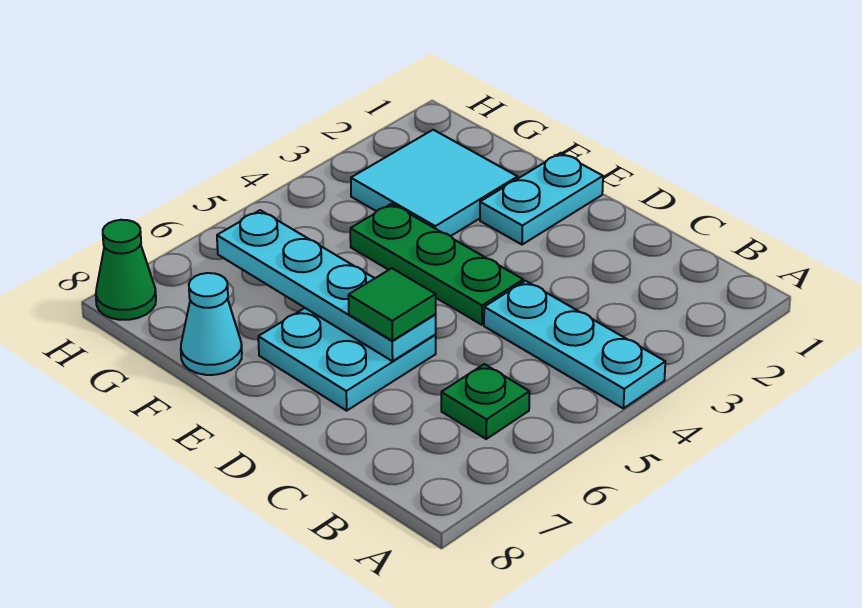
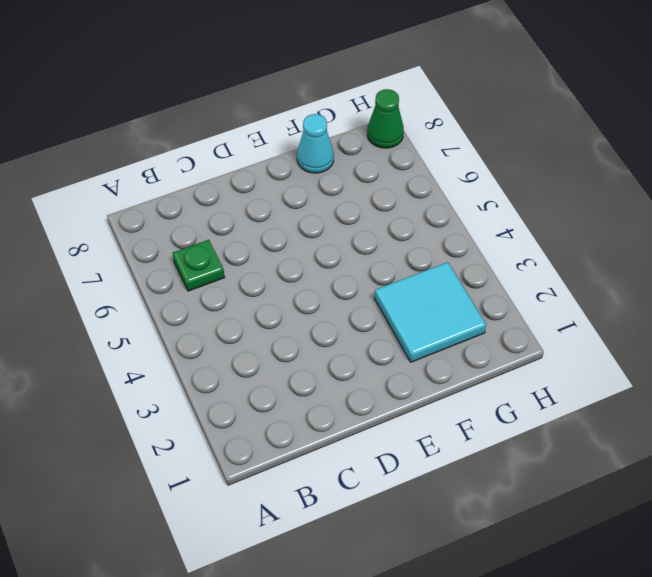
none -> cyan 1x3 plate [484,281,665,408]
none -> green 1x3 plate [350,204,523,325]

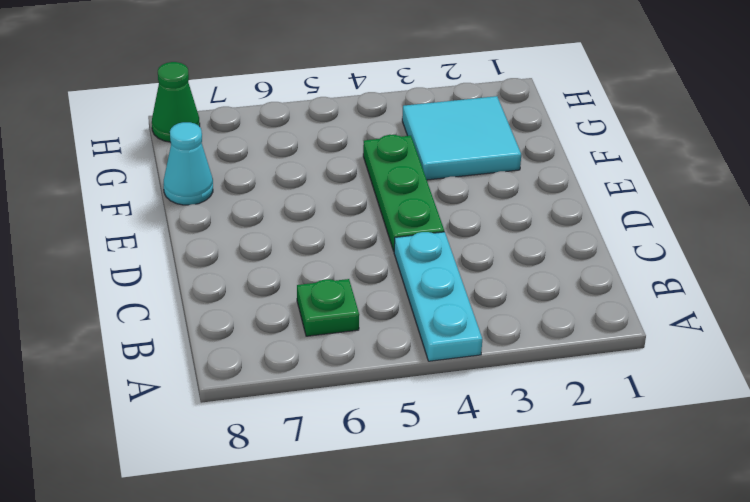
none -> cyan 2x2 plate [258,308,436,411]
none -> cyan 1x2 plate [480,153,603,245]

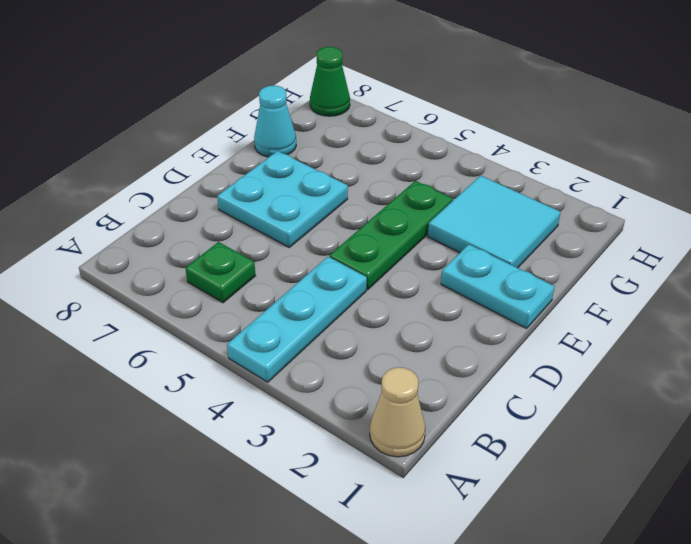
tan 1x1 cone [370,367,426,457] -> none
none -> cyan 1x4 plate [217,210,436,361]
none -> green 1x1 tile [348,268,436,341]

